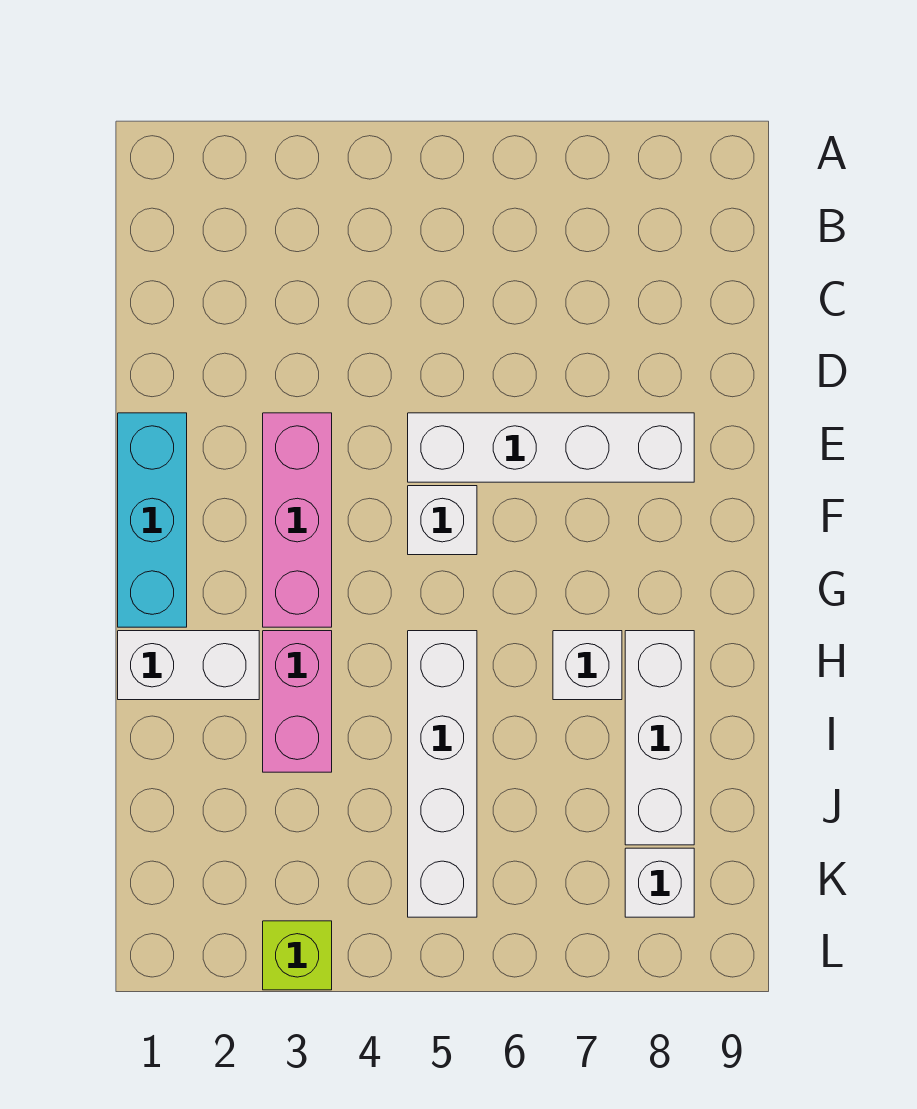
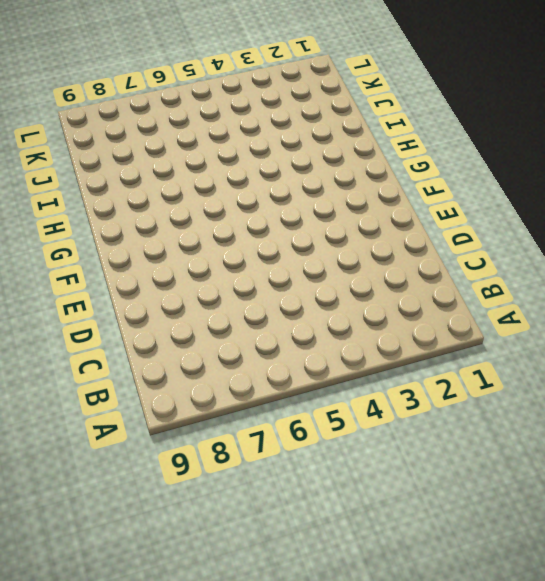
none -> cyan 1x3 brick [118,413,187,627]
none -> pink 1x3 brick [263,413,332,627]

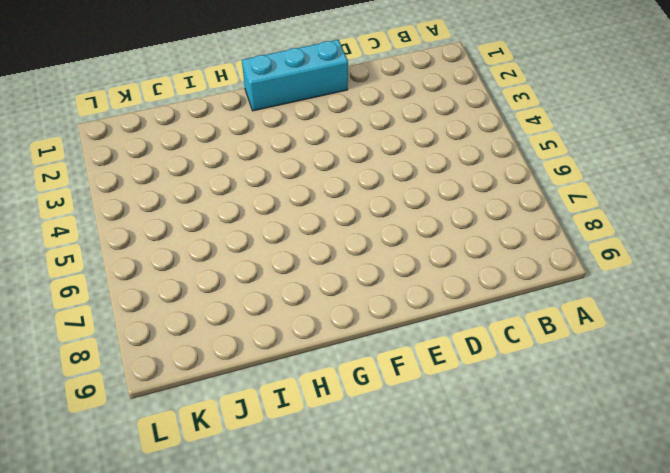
none -> pink 1x3 brick [263,413,332,627]
none -> white 1x4 brick [408,413,694,482]

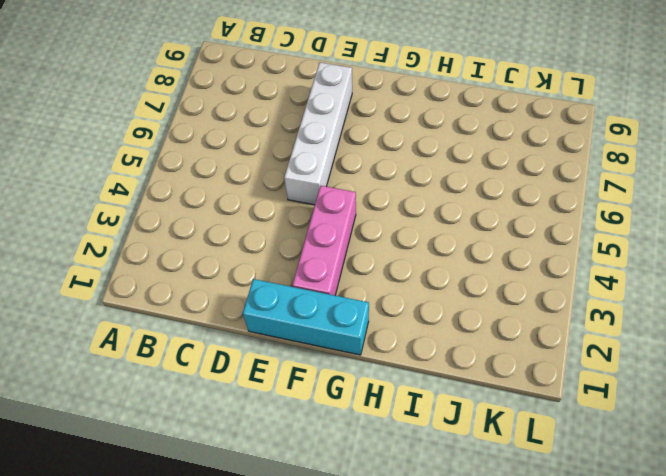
pink 1x3 brick [292,186,356,295] -> pink 1x3 brick turned to [263,413,332,627]
none -> white 1x1 brick [408,486,477,555]
none -> white 1x2 brick [118,631,259,700]

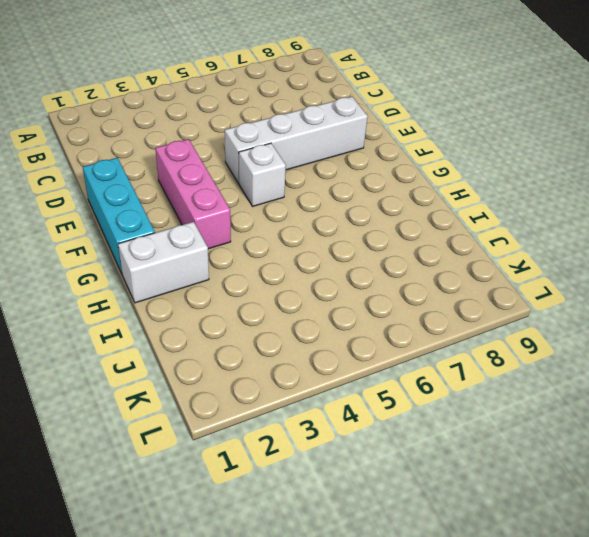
none -> pink 1x2 brick [263,631,332,772]
none -> white 1x4 brick [408,631,477,917]

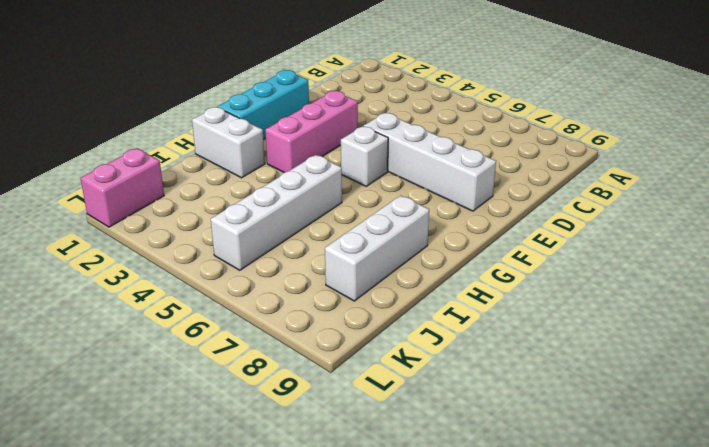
pink 1x2 brick [81,148,164,227] -> pink 1x2 brick moved to [263,631,332,772]
none -> white 1x1 brick [553,631,622,700]
none -> white 1x1 brick [625,848,694,917]

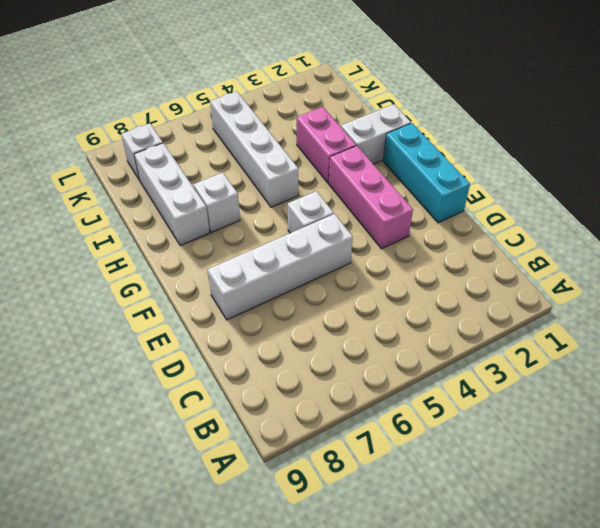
none -> lime 1x1 brick [263,921,332,990]

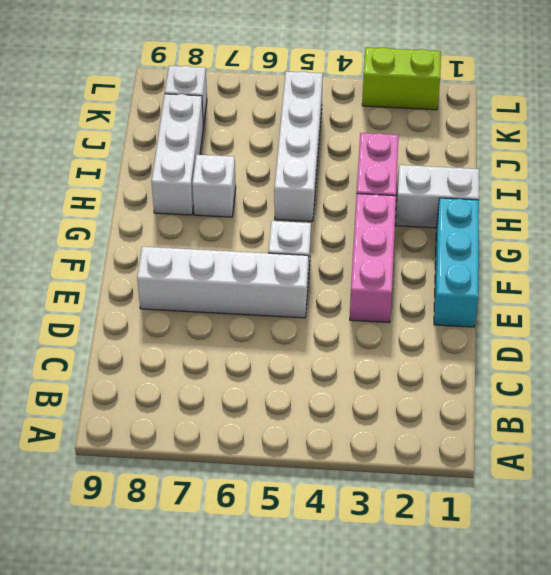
lime 1x2 brick [362,47,441,110] -> lime 1x1 brick [263,921,332,990]

